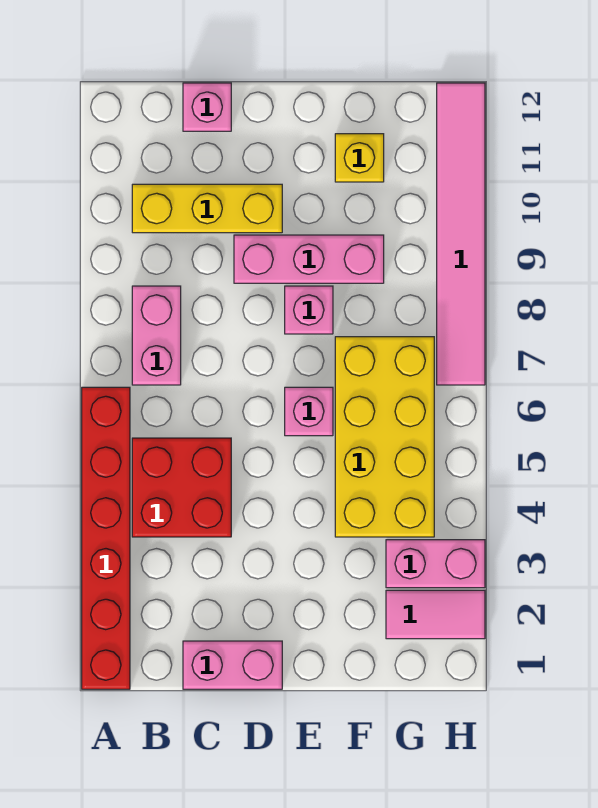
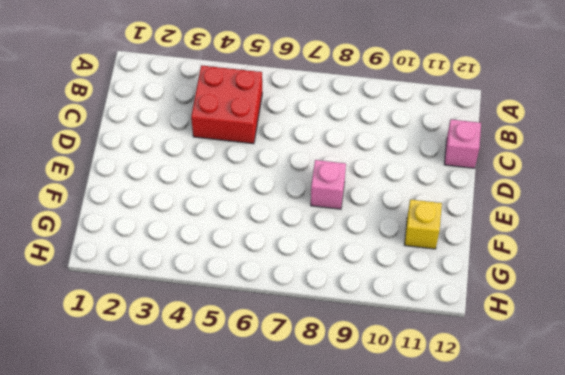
none -> red 1x6 brick [82,387,130,689]
none -> pink 1x2 brick [132,286,181,385]
none -> yellow 1x3 brick [132,184,282,233]

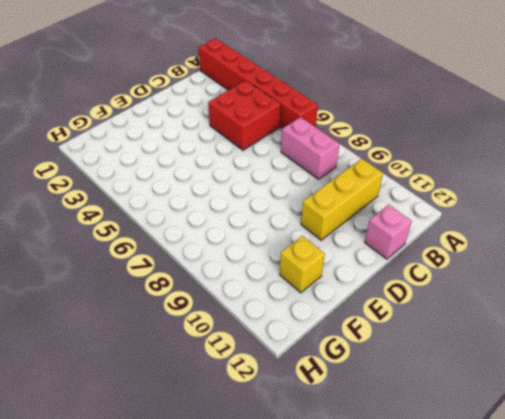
none -> pink 1x2 brick [183,641,282,689]
none -> pink 1x3 brick [234,235,384,283]
none -> pink 1x1 brick [285,387,333,436]

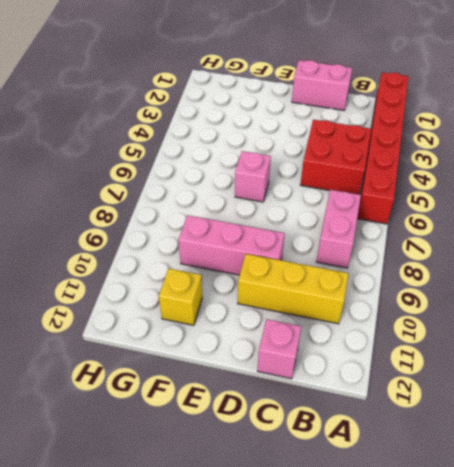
none -> pink 1x1 brick [285,286,333,334]
none -> yellow 2x4 brick [335,337,434,537]
none -> pink 1x2 tile [386,590,485,639]

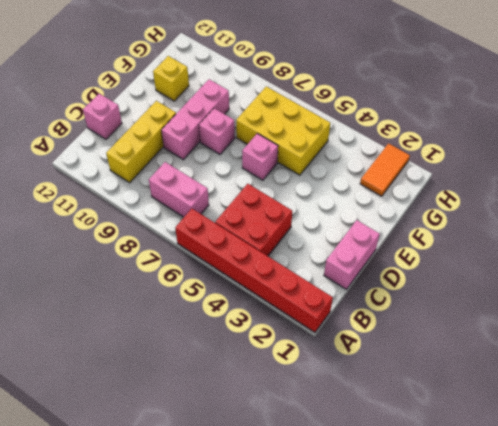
yellow 2x3 brick [236,87,330,175] -> yellow 2x4 brick [335,337,434,537]
orange 1x2 tile [360,143,410,196] -> pink 1x2 tile [386,590,485,639]
none -> pink 1x2 brick [386,540,485,588]
none -> pink 1x6 tile [437,83,485,385]

